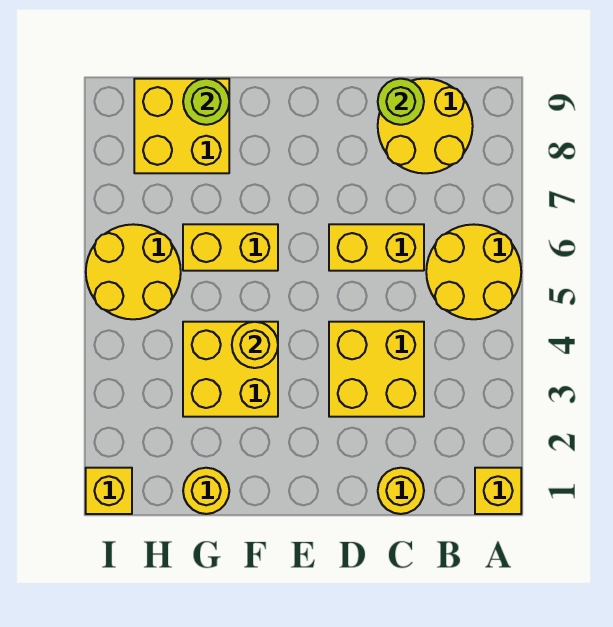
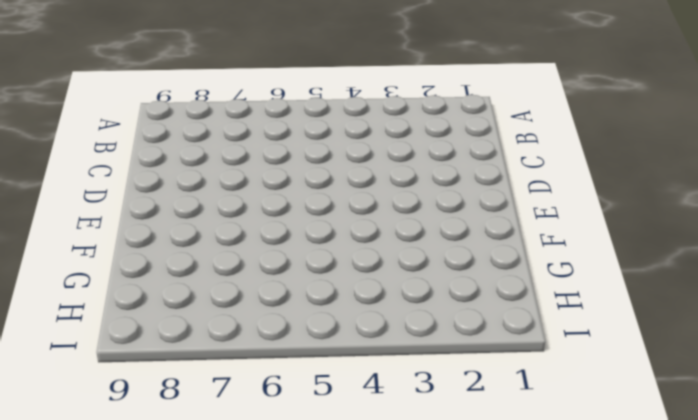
none -> yellow 1x1 brick [475,468,521,514]
none -> yellow 2x2 round brick [426,224,521,319]
none -> yellow 2x2 round brick [378,79,473,173]

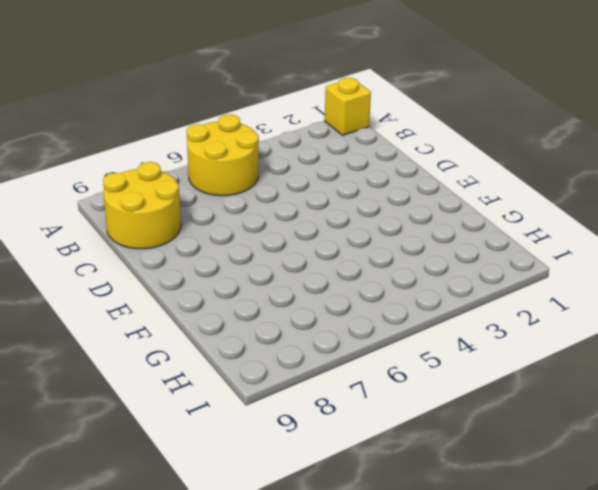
none -> yellow 1x1 round brick [378,468,424,514]
none -> yellow 2x2 brick [329,322,424,417]
none -> yellow 1x2 brick [329,224,424,271]

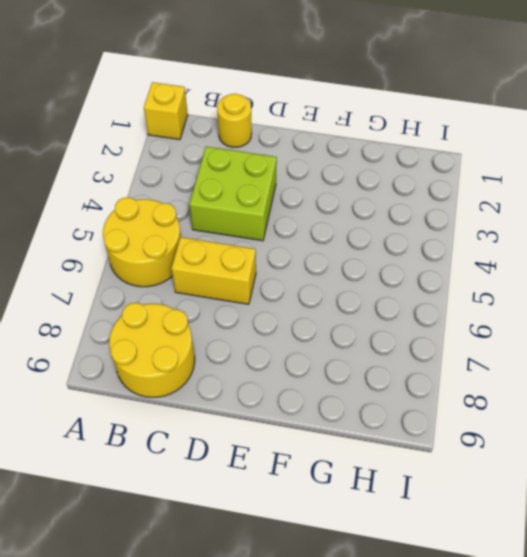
lime 2x2 brick [190,147,277,241] -> yellow 2x2 brick [329,322,424,417]
none -> yellow 2x2 brick [183,322,278,417]
none -> yellow 1x2 brick [183,224,278,271]
none -> yellow 1x1 round brick [183,468,229,514]

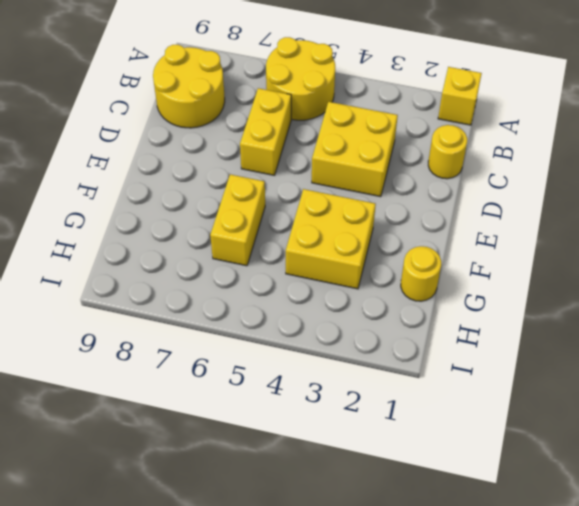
none -> yellow 2x2 brick [134,79,229,173]
none -> yellow 2x2 round brick [86,224,181,319]
none -> yellow 1x1 brick [86,468,132,514]

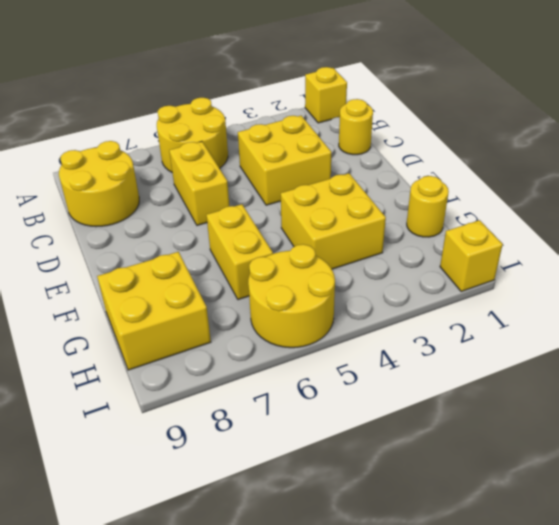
none -> lime 1x1 round brick [378,79,424,125]
none -> yellow 1x1 round brick [232,322,278,368]
none -> lime 1x1 round brick [183,79,229,125]

